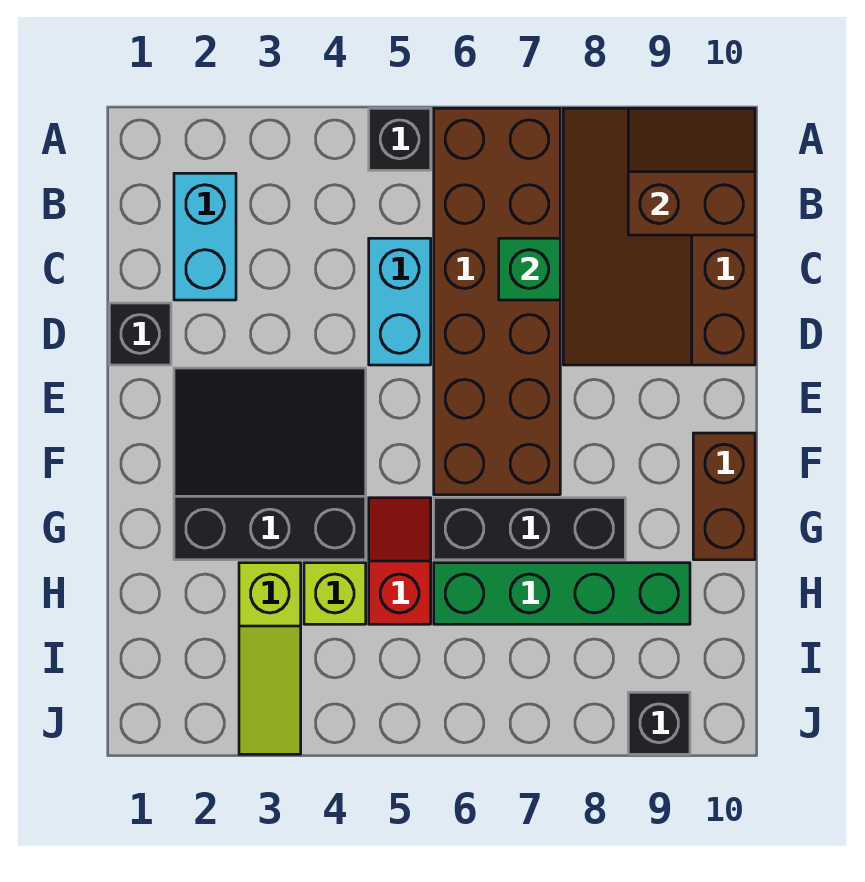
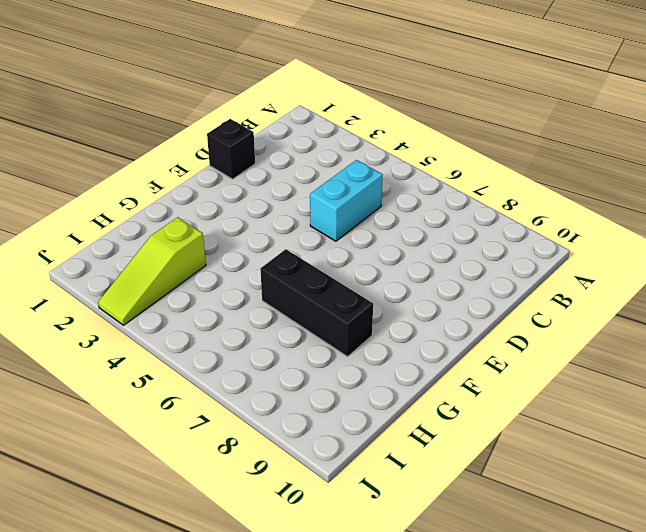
none -> black 1x1 brick [369,108,431,170]
none -> brown 2x6 brick [434,108,560,495]
none -> brown 3x4 slope [563,108,755,365]

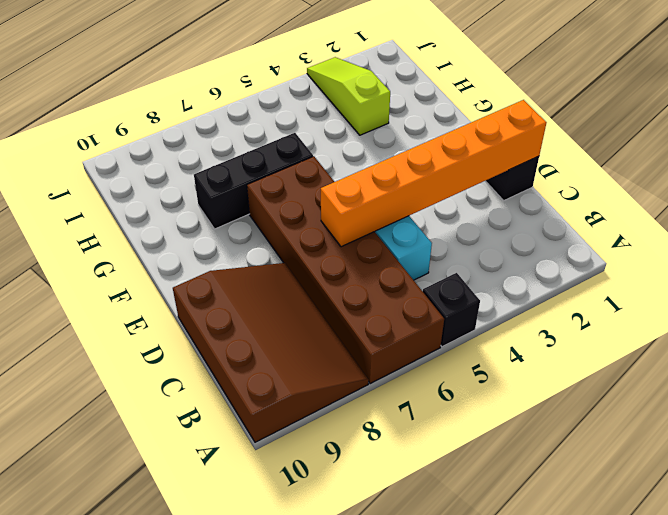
orange 1x6 brick [321,100,546,247] -> none
none -> cyan 1x2 brick [174,173,236,300]
none -> black 3x3 slope [174,368,366,560]
none -> brown 1x2 brick [693,433,755,560]

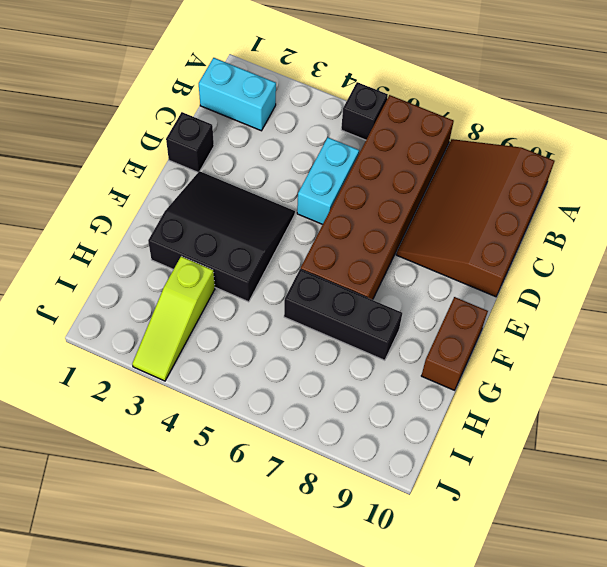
cyan 1x2 brick [199,58,276,131] -> cyan 1x2 brick turned to [174,173,236,300]
none -> red 1x2 slope [369,498,431,624]
none -> lime 1x1 brick [304,563,366,624]
none -> green 1x4 brick [434,563,690,624]

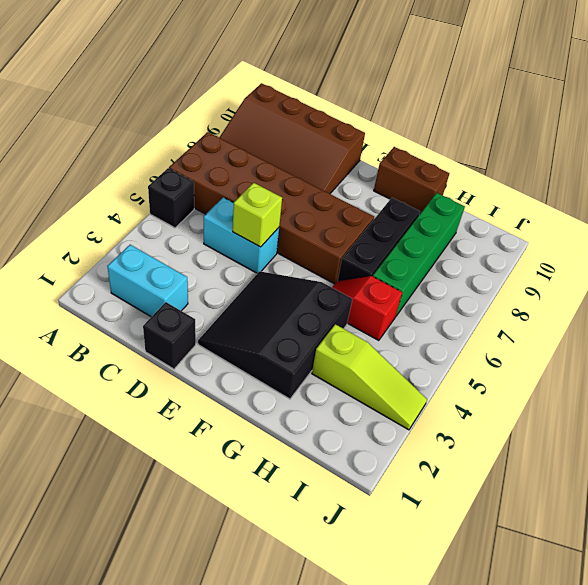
lime 1x1 brick [233,183,282,247] -> lime 1x1 brick moved to [304,563,366,624]
none -> black 1x1 brick [628,692,690,754]
none -> brown 2x2 slope [628,108,755,235]
none -> green 1x1 brick [499,238,560,300]

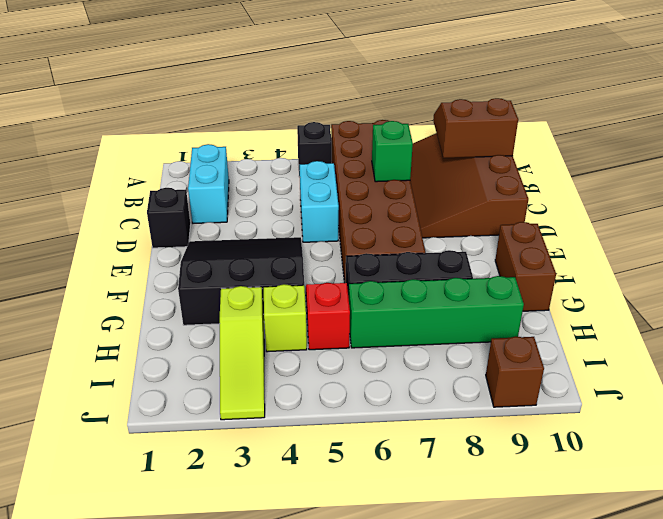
brown 1x1 brick [486,336,544,407] -> black 1x1 brick [628,692,690,754]

